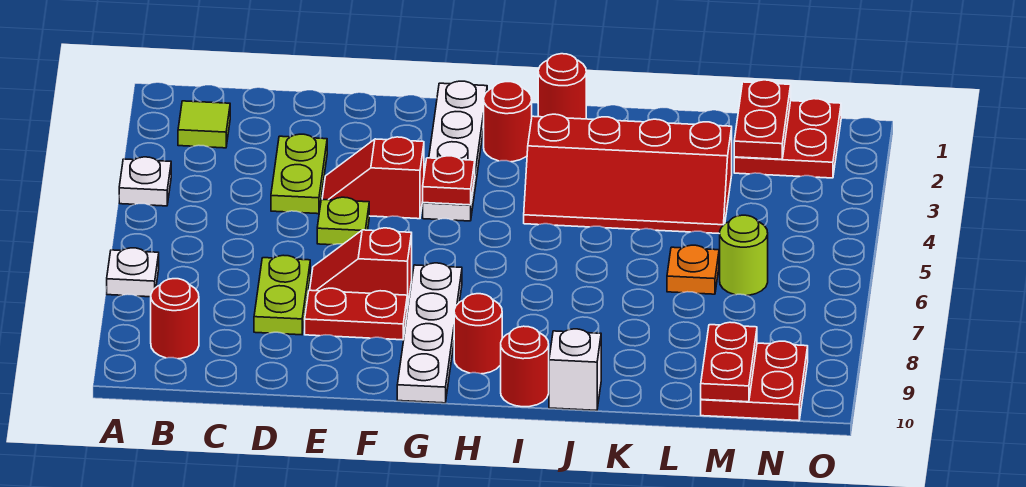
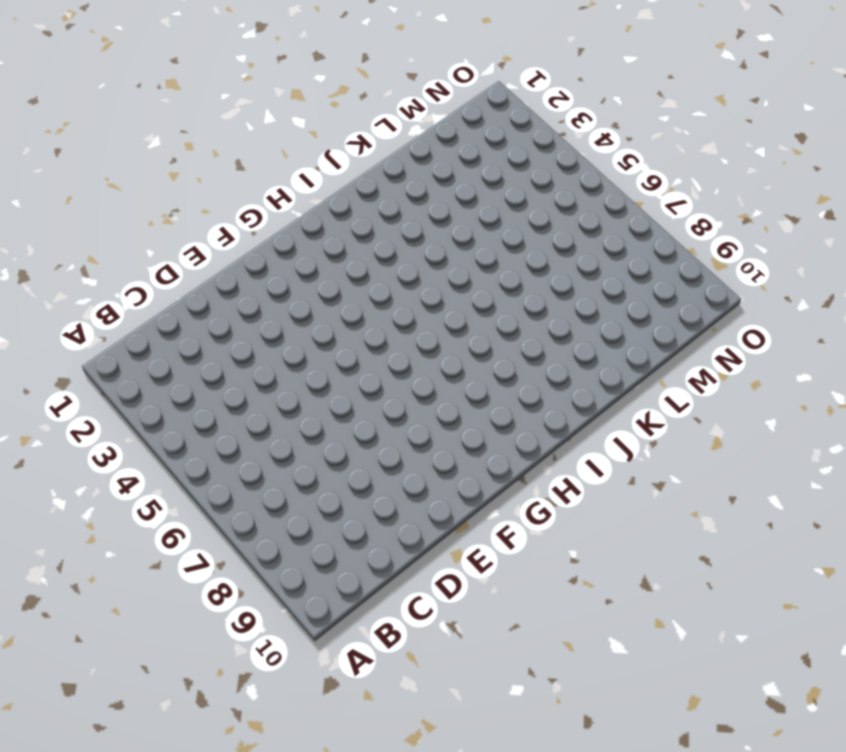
none -> white 1x1 plate [119,157,171,206]
none -> white 1x1 plate [107,248,159,297]
none -> lime 1x1 tile [178,101,230,148]

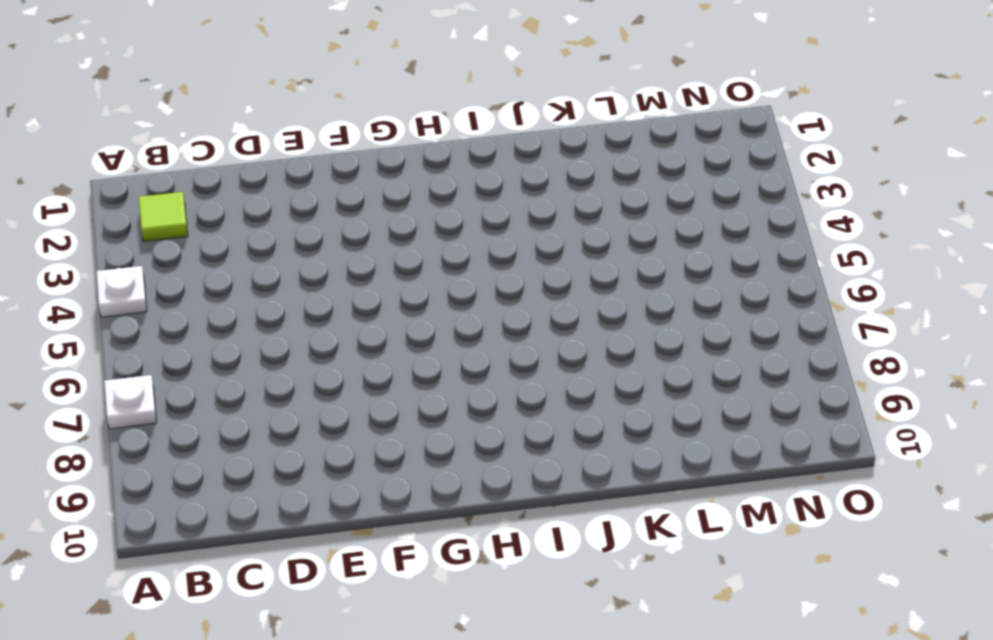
none -> red 1x1 round brick [151,279,199,359]
none -> lime 1x2 plate [271,134,327,214]
none -> lime 1x2 plate [254,255,310,335]

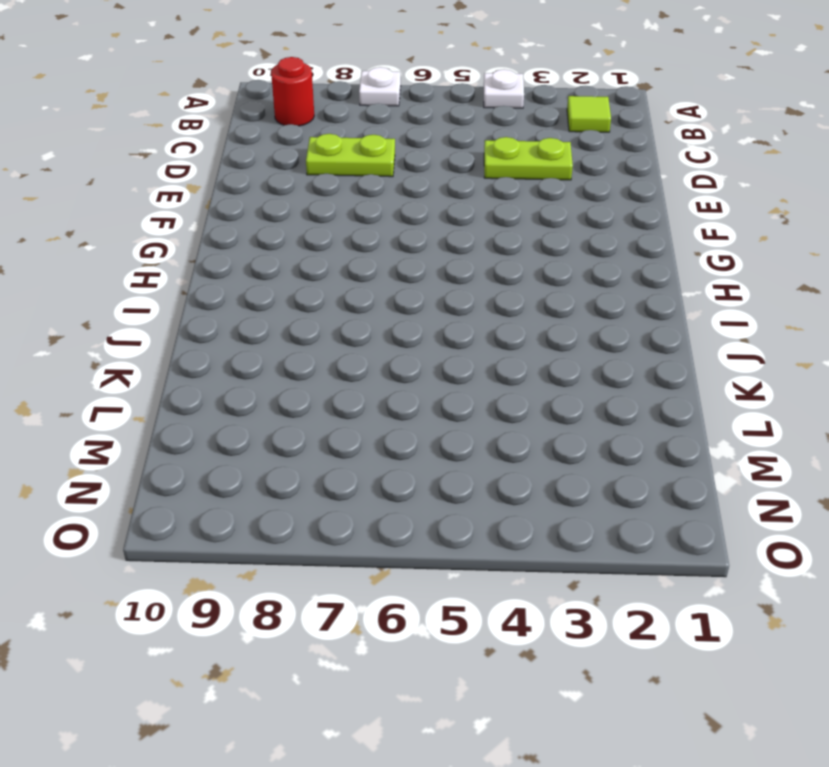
none -> red 1x2 slope [322,137,424,219]
none -> lime 1x1 plate [317,197,369,245]
none -> red 1x2 slope [310,228,412,309]

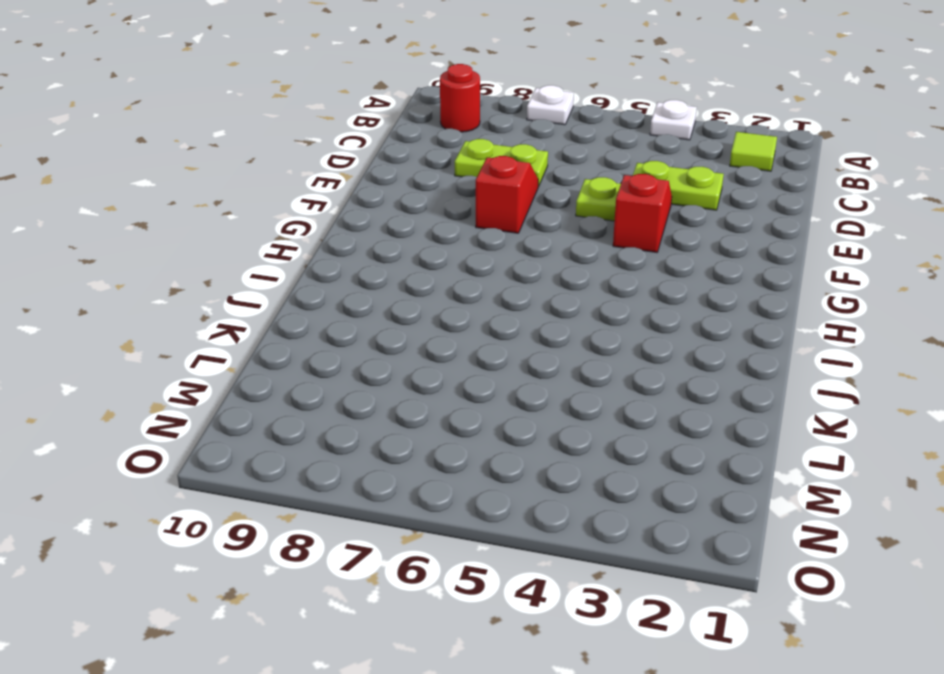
none -> red 1x2 plate [305,288,407,340]
none -> white 1x4 plate [423,81,487,221]
none -> white 1x4 plate [397,263,462,403]

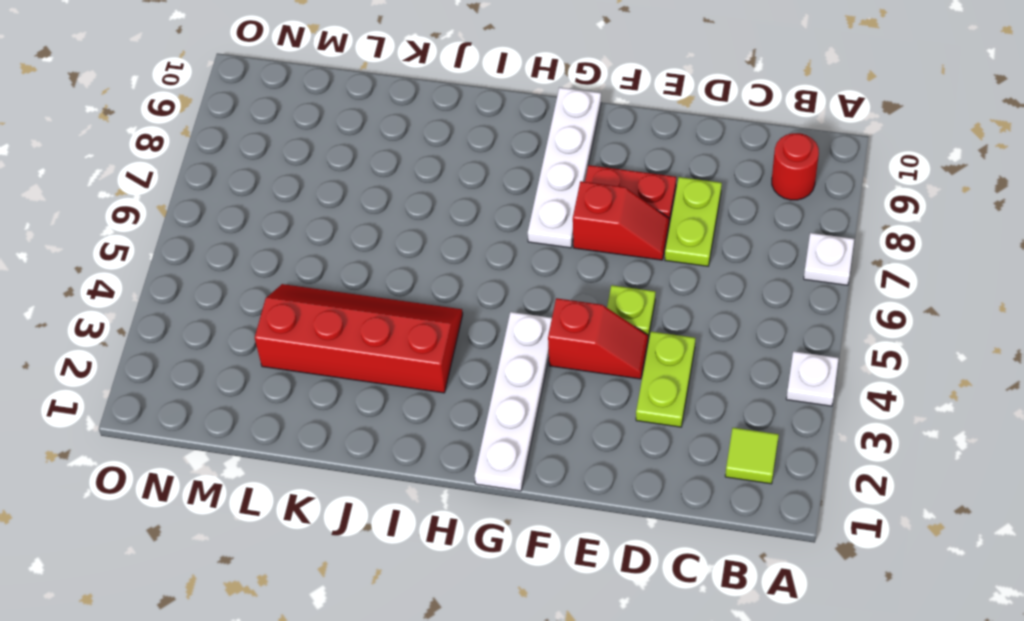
none -> red 1x1 round brick [484,82,532,162]
none -> red 1x1 round brick [454,294,502,374]
none -> red 1x1 round brick [538,54,586,119]

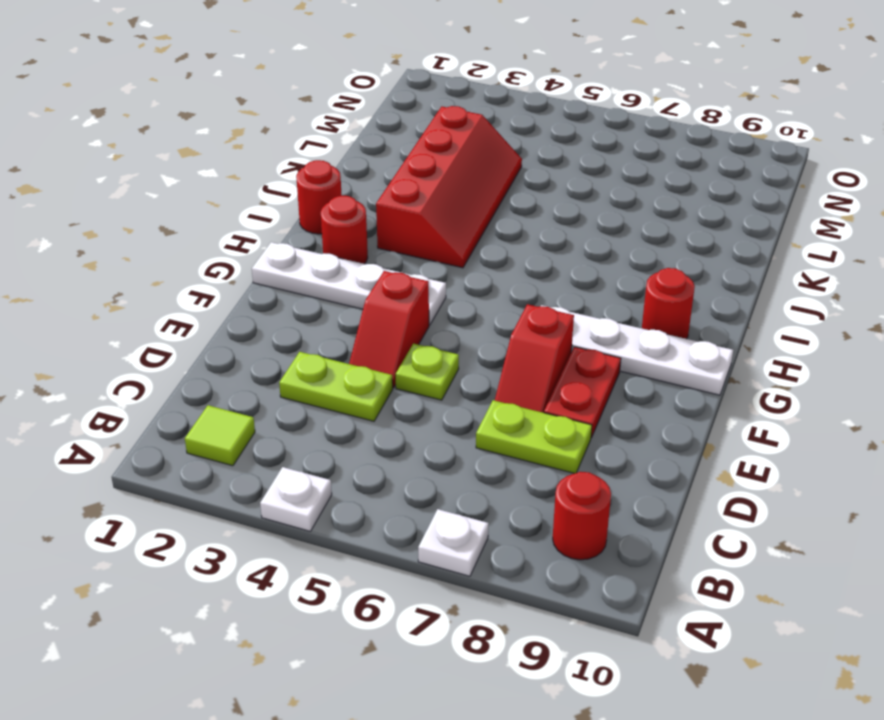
none -> red 1x1 round brick [501,326,549,407]
none -> white 1x1 brick [549,329,601,410]
none -> orange 1x1 plate [667,245,719,294]

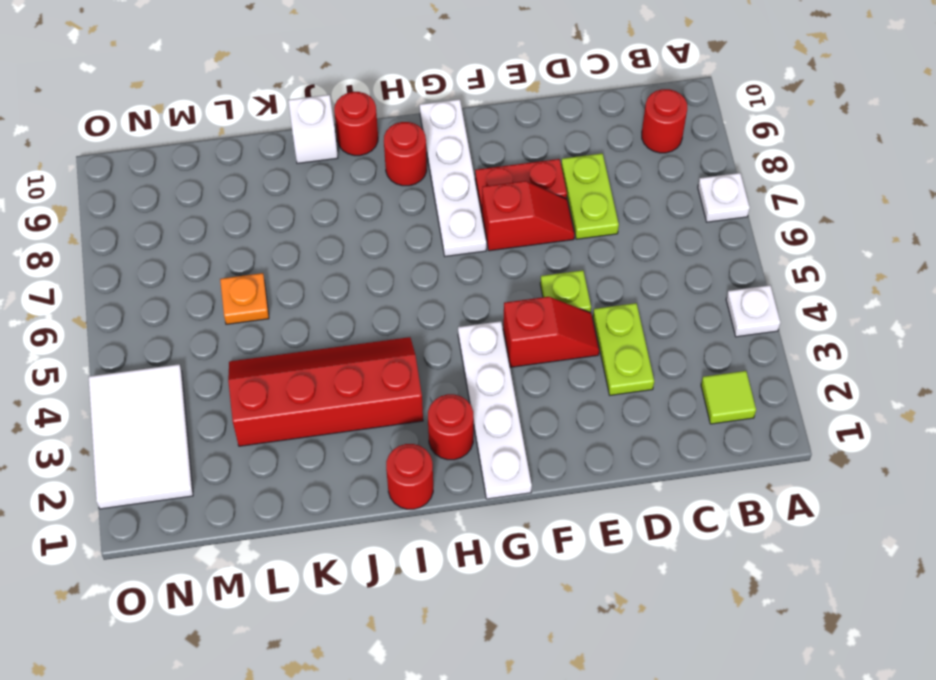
white 2x3 tile [89,364,193,509] -> red 2x2 plate [734,99,841,178]
none -> lime 1x1 round brick [720,215,768,295]
none -> red 2x2 plate [701,341,808,421]
none -> red 1x1 plate [423,156,475,205]

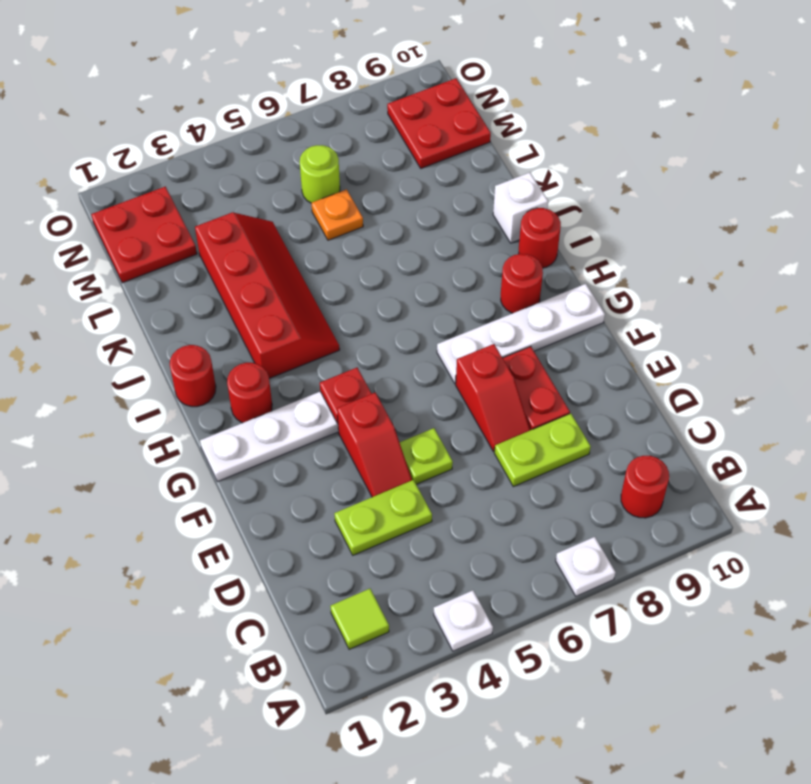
none -> red 1x2 plate [734,80,791,159]
none -> red 1x2 plate [701,322,757,402]

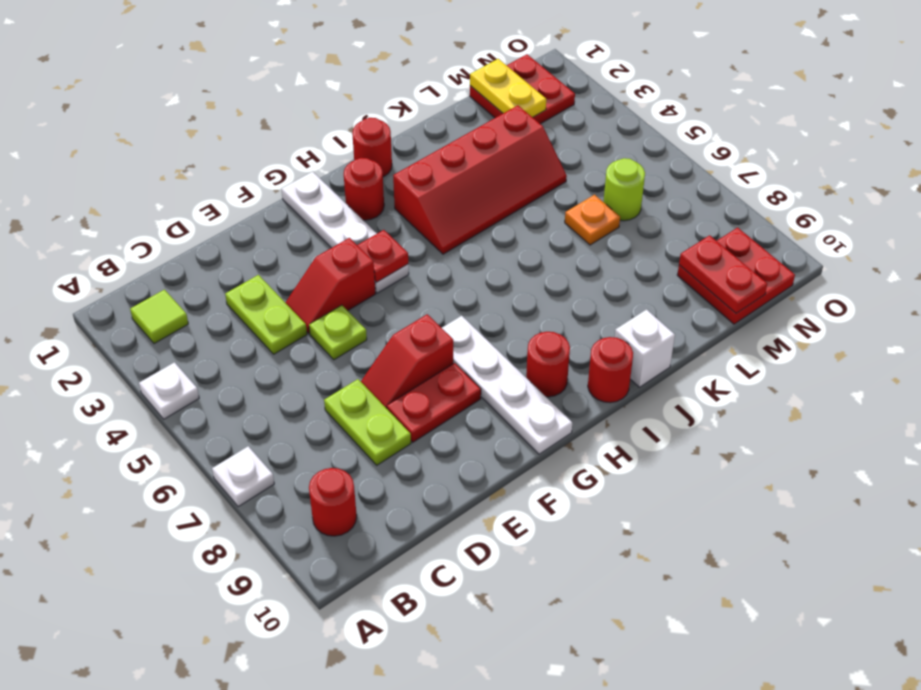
yellow 1x2 plate [470,59,546,117] -> red 1x2 plate [734,80,791,159]

